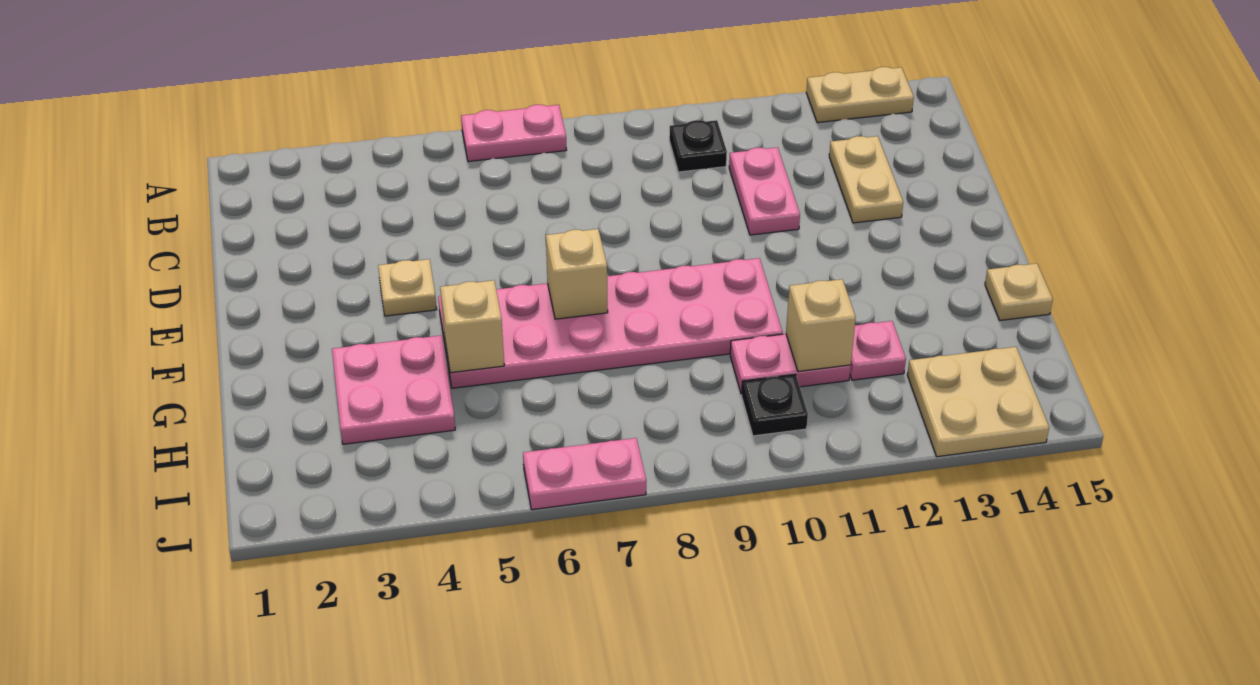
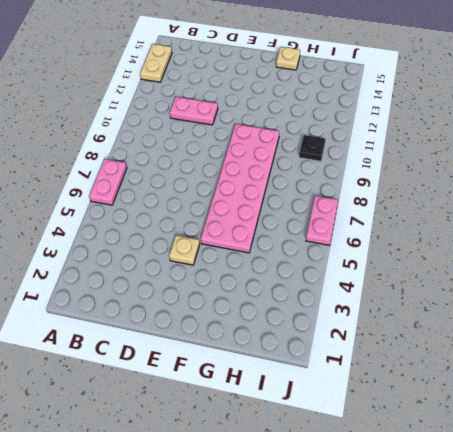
none -> black 1x1 plate [669,120,727,172]
none -> tan 1x2 plate [829,136,903,223]
none -> pink 2x2 plate [332,336,455,444]

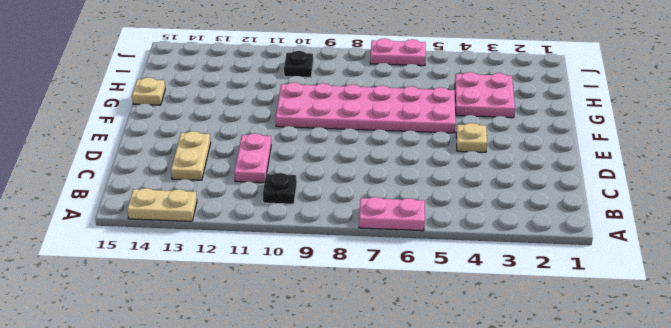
none -> pink 1x2 plate [730,334,851,394]
none -> pink 1x1 plate [850,321,906,380]
none -> tan 2x2 plate [907,347,1049,457]

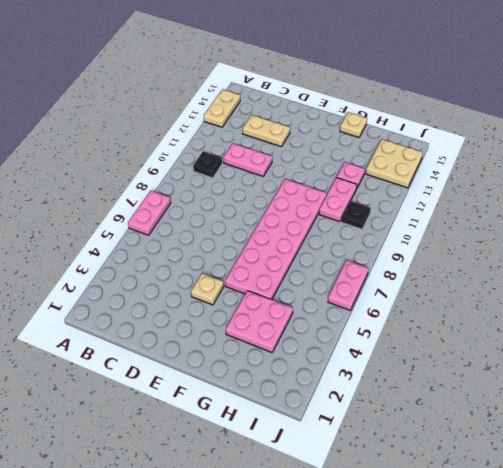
none -> tan 1x1 brick [546,229,608,319]
none -> tan 1x1 brick [440,280,504,373]
none -> tan 1x1 brick [786,279,856,372]

